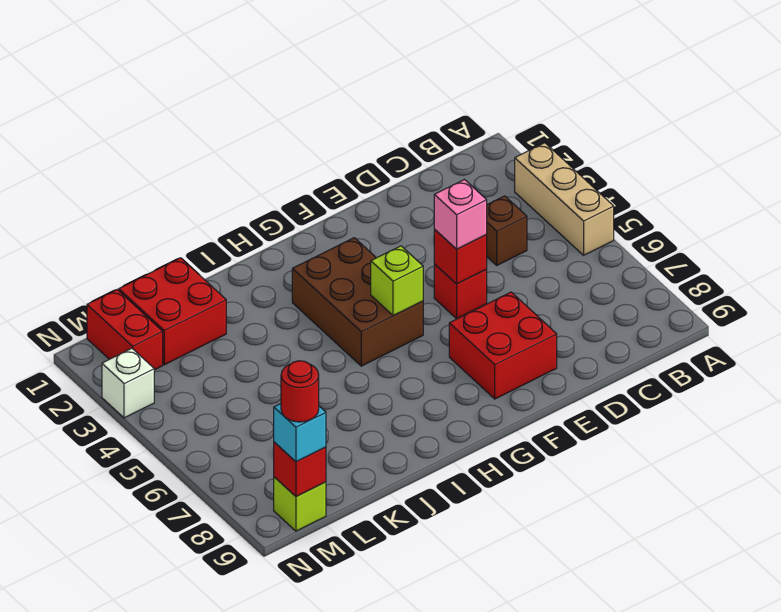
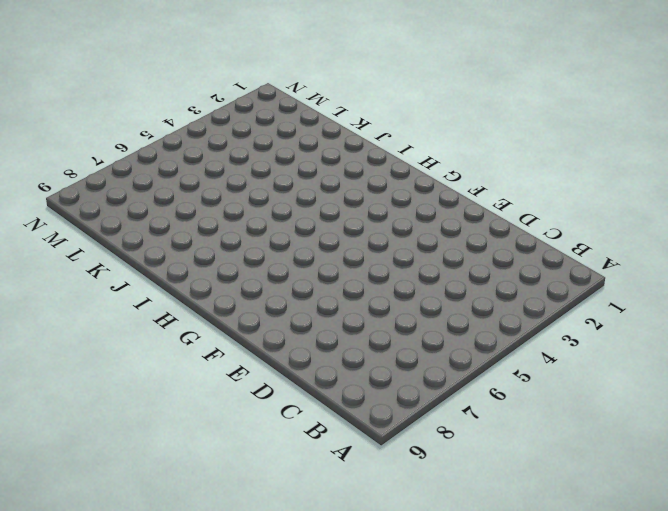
none -> tan 1x3 brick [515,143,614,255]
none -> brown 1x1 brick [486,196,527,265]
none -> red 1x1 brick [434,264,487,319]

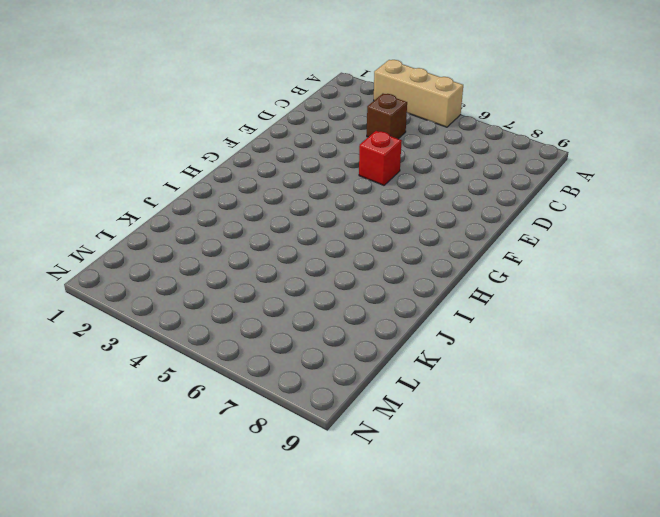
none -> red 2x2 brick [449,292,557,399]
none -> brown 2x3 brick [292,238,423,366]
none -> red 2x2 brick [119,258,226,365]

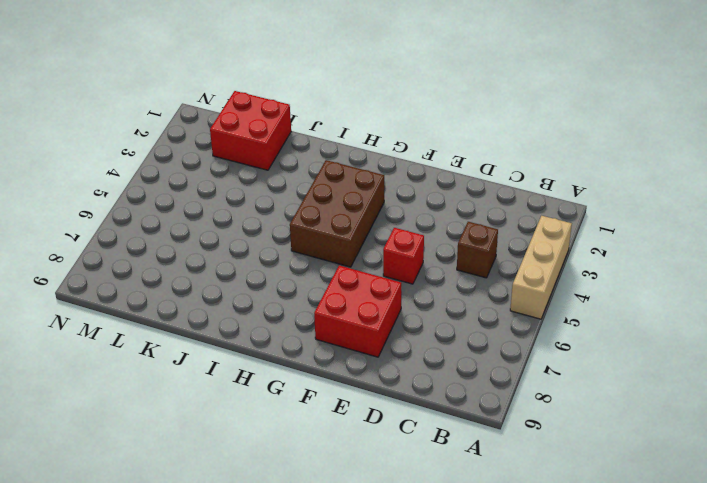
none -> red 1x2 brick [87,290,163,370]
none -> lime 1x1 brick [274,477,326,531]
none -> white 1x1 brick [102,348,154,418]

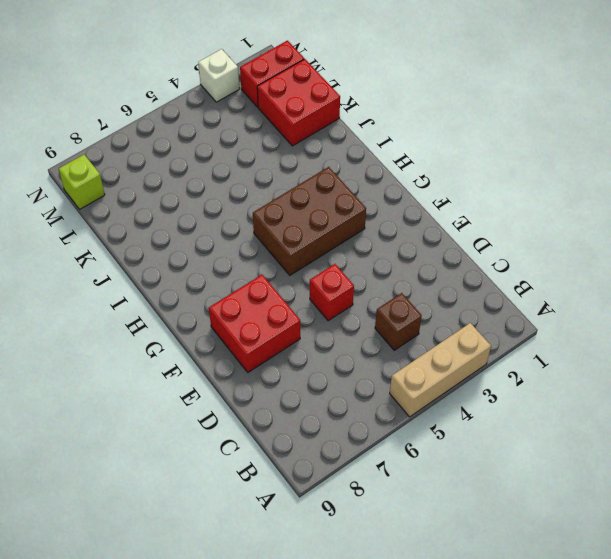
none -> red 1x1 brick [434,229,487,284]
none -> lime 1x1 brick [371,246,423,315]
none -> red 1x1 brick [273,442,326,497]

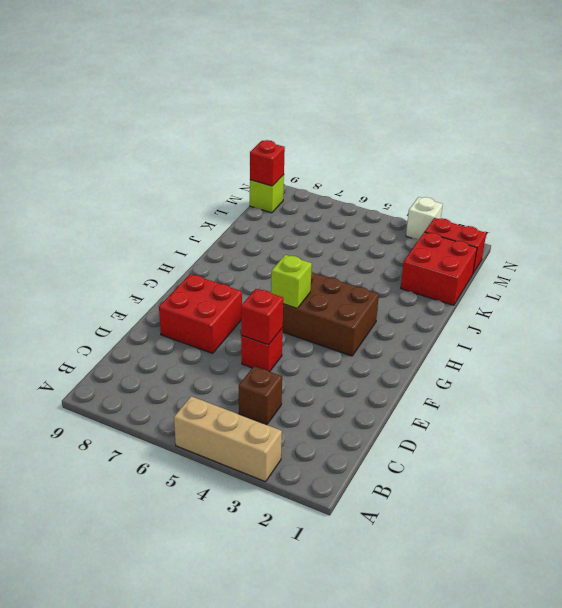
none -> pink 1x1 brick [434,180,487,249]
none -> cyan 1x1 brick [274,404,326,462]
none -> red 1x1 round brick [281,361,319,422]

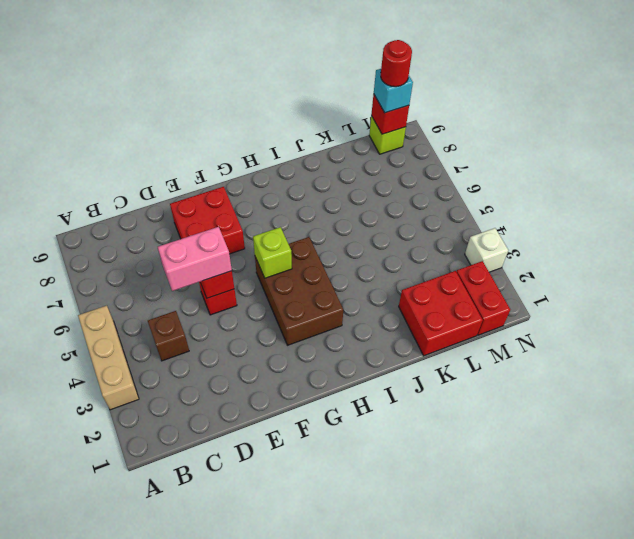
pink 1x2 brick [158,227,232,291] -> pink 1x1 brick [434,180,487,249]

